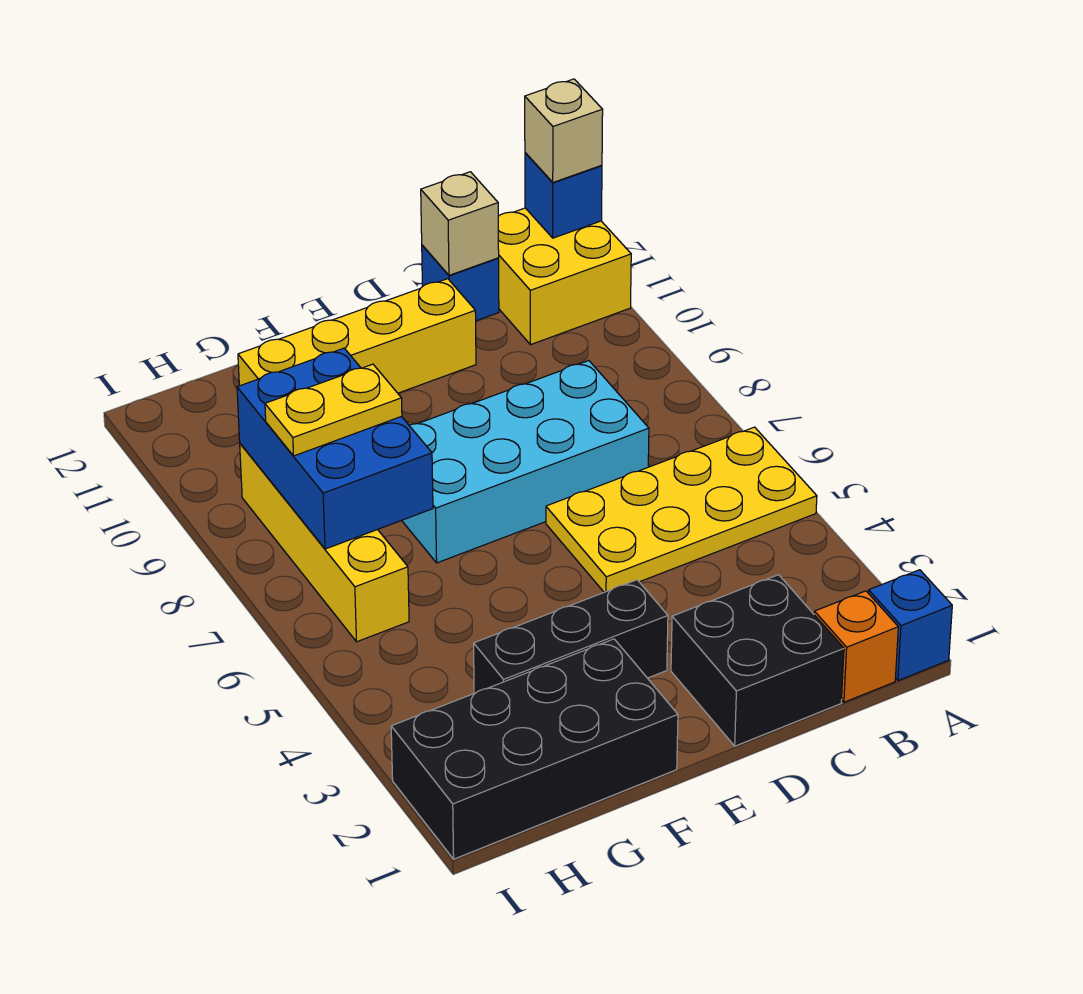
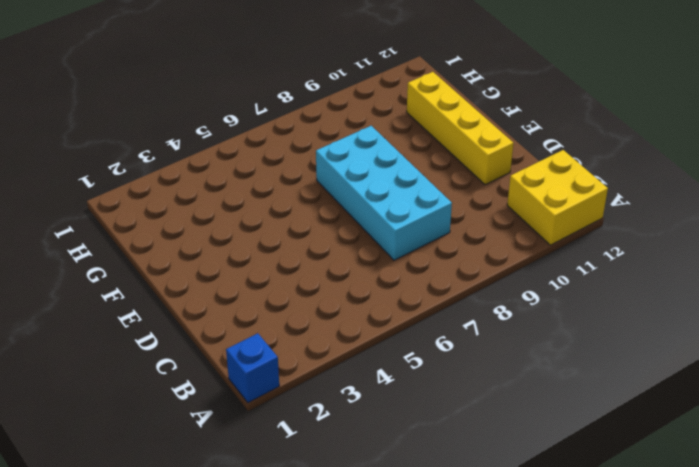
none -> yellow 2x4 plate [546,427,817,592]
none -> orange 1x1 brick [814,591,898,702]
none -> black 2x2 brick [671,575,844,746]

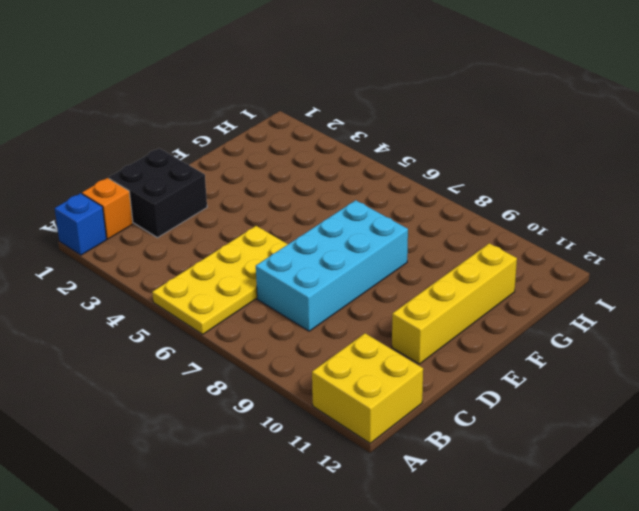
none -> blue 1x1 brick [422,245,499,321]
none -> black 1x3 brick [474,580,668,693]
none -> black 2x4 brick [391,639,678,859]

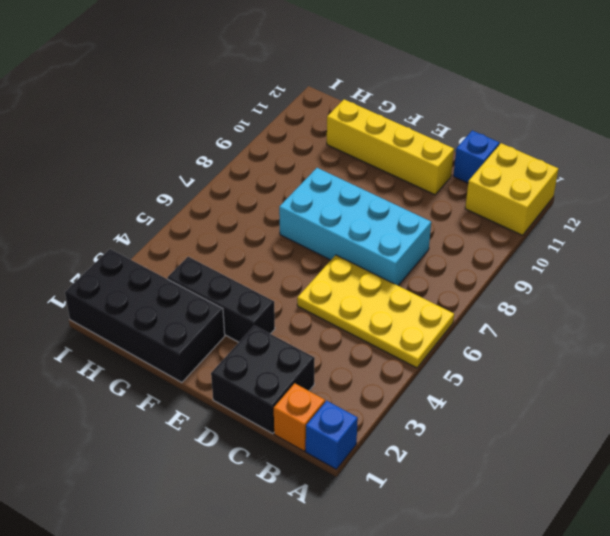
none -> yellow 1x4 brick [240,444,409,642]
none -> blue 1x1 brick [525,153,602,238]
none -> tan 1x1 brick [421,172,499,275]

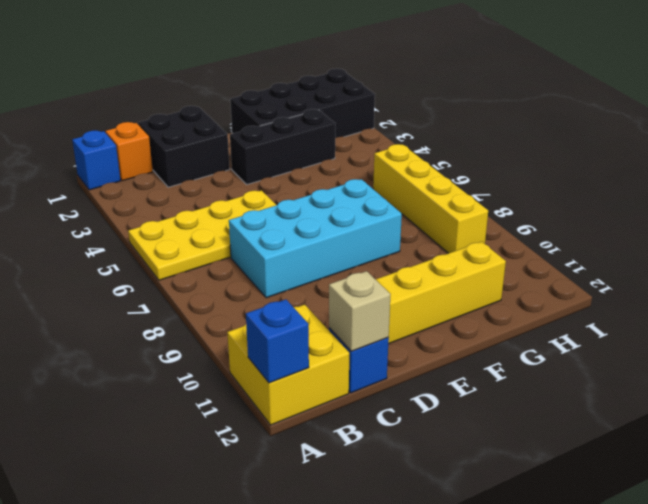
none -> blue 2x3 brick [237,348,433,549]
none -> tan 1x1 brick [525,79,603,182]
none -> yellow 1x2 plate [265,364,402,456]

